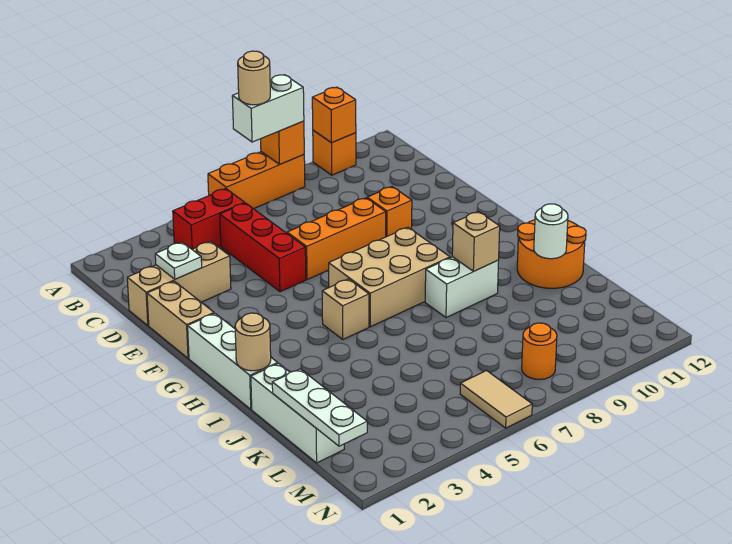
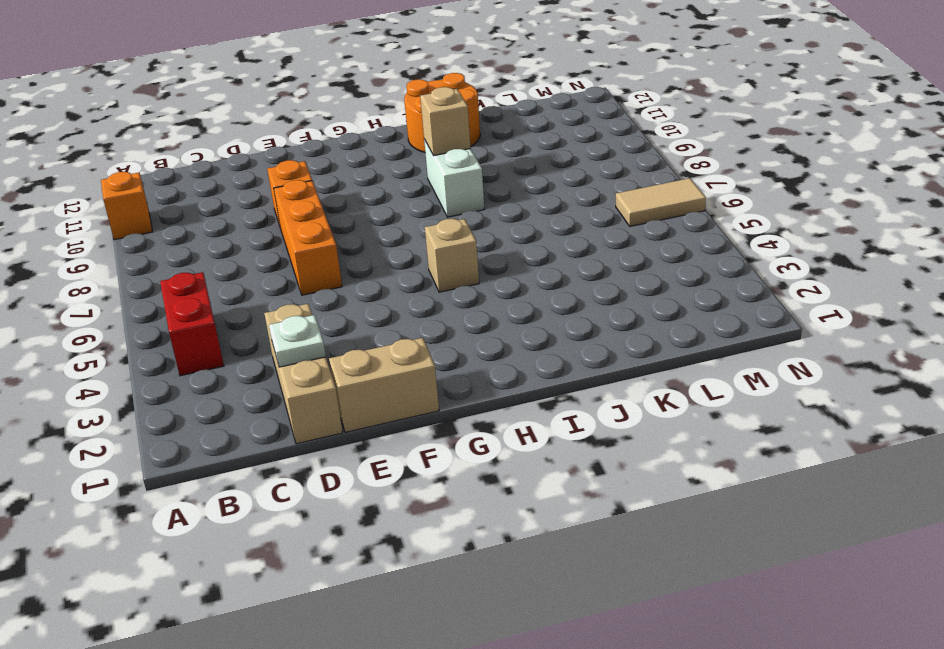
none -> orange 1x3 brick [208,152,305,209]
none -> red 1x3 brick [220,203,306,292]
none -> white 1x3 brick [188,313,278,409]

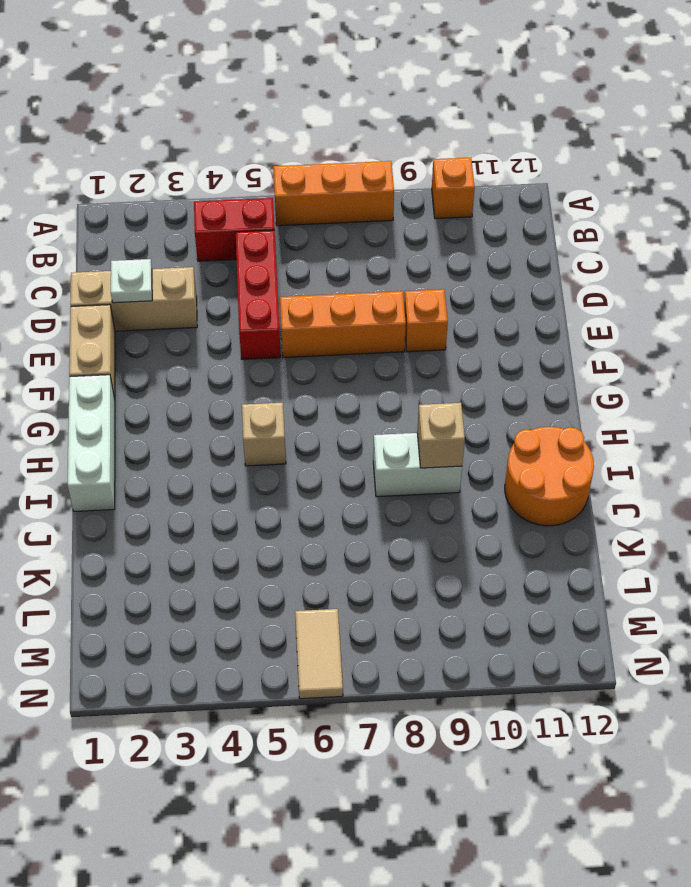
none -> tan 2x3 brick [329,227,450,327]
none -> white 1x3 brick [251,363,344,463]
none -> orange 1x1 round brick [522,323,557,379]

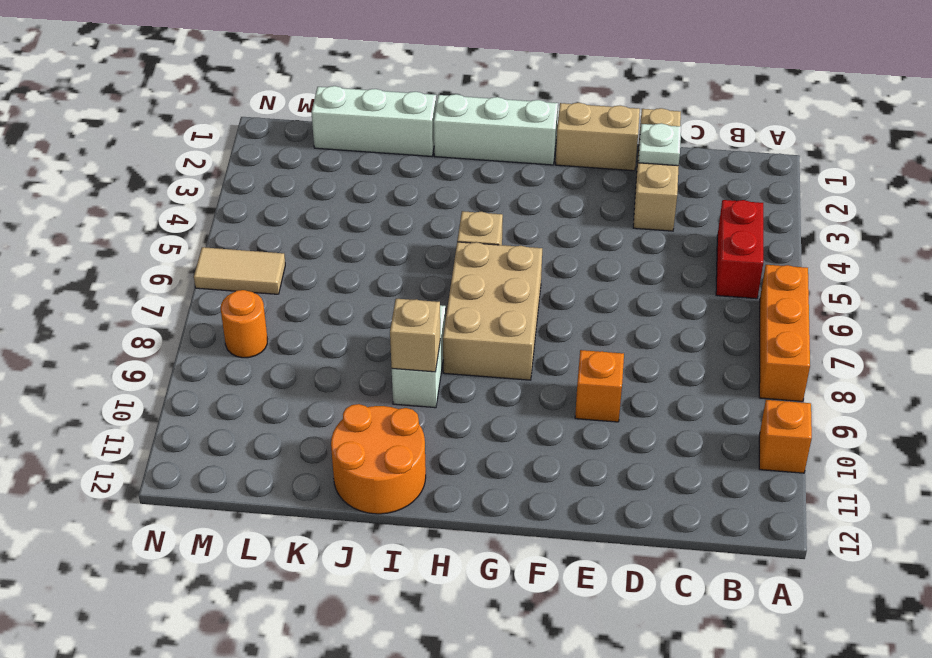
none -> red 1x3 brick [220,203,306,292]
none -> orange 1x3 brick [287,198,386,280]
none -> orange 1x1 brick [261,121,304,164]

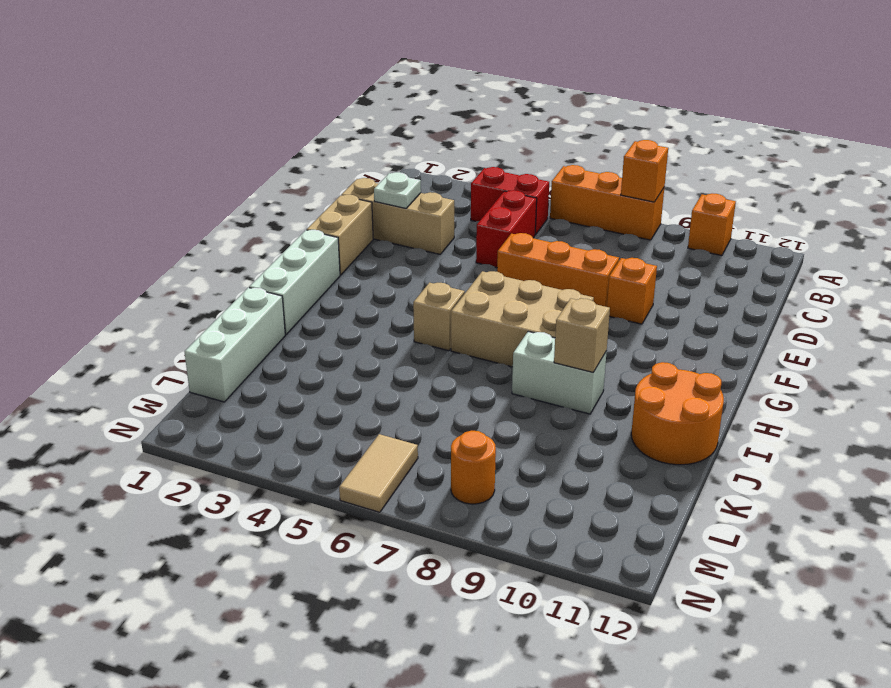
red 1x2 brick [476,190,537,268] -> red 1x3 brick [220,203,306,292]
none -> orange 1x1 brick [312,87,356,143]
none -> tan 1x1 round brick [235,313,271,371]
none -> white 1x1 round brick [534,204,568,259]

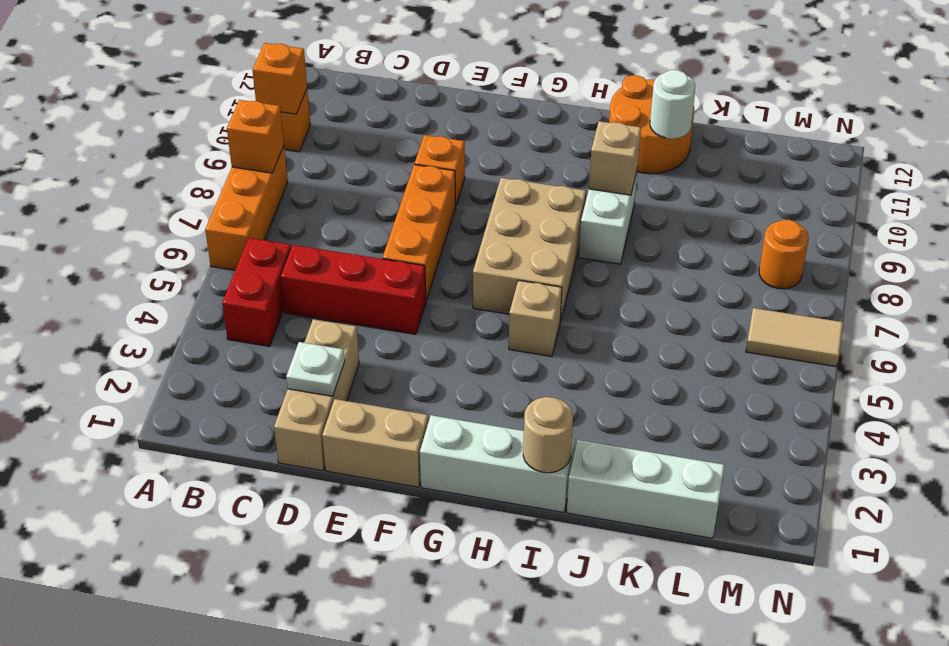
none -> white 1x3 plate [272,369,367,446]
none -> white 1x2 brick [232,75,304,142]
none -> tan 1x1 round brick [238,51,270,105]

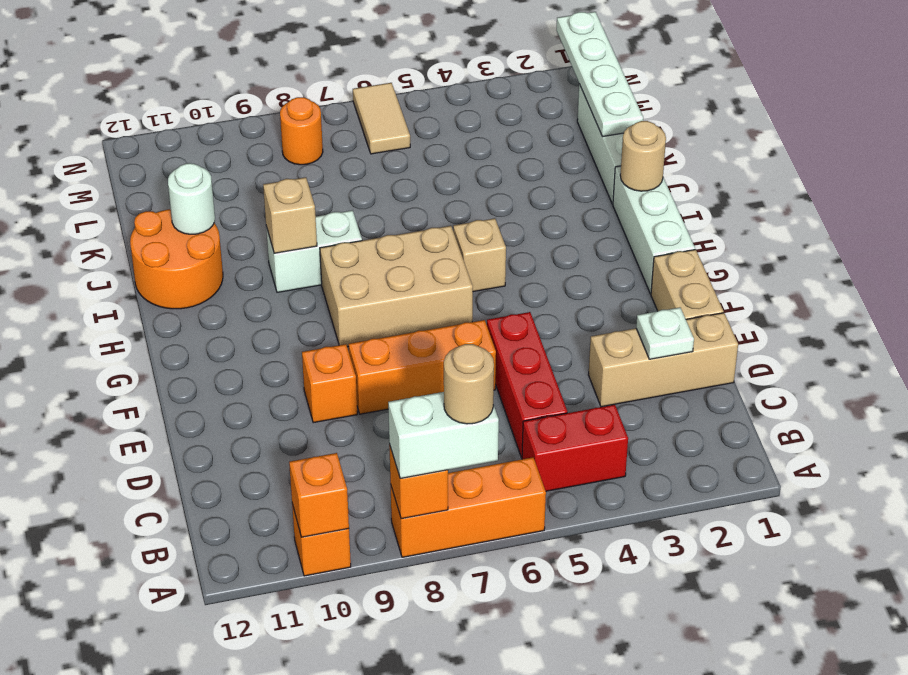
white 1x4 plate [557,12,643,137] -> white 1x3 plate [272,369,367,446]

